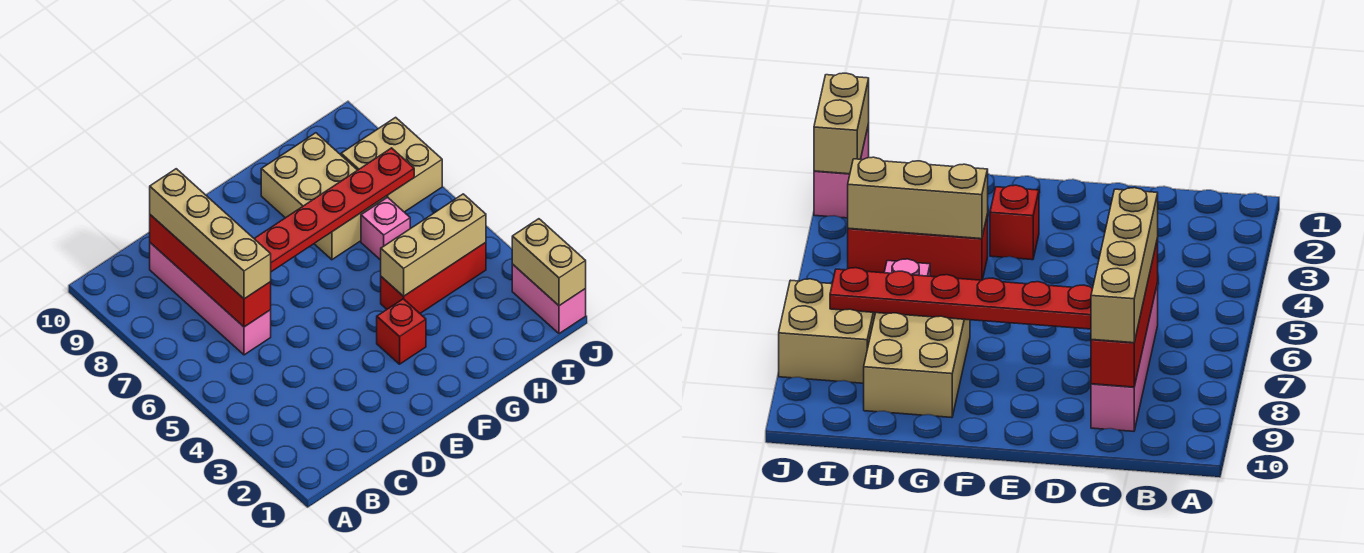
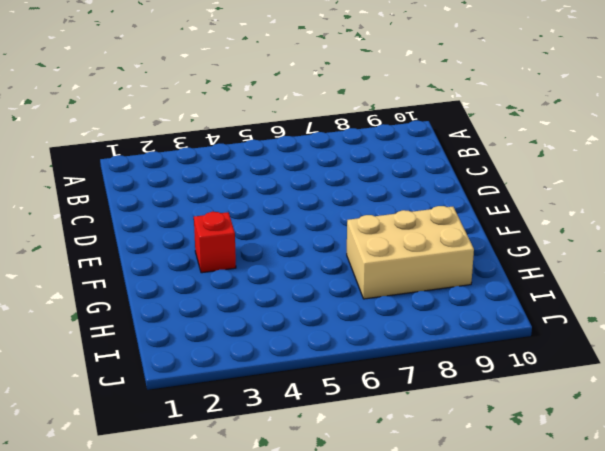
none -> pink 1x4 brick [150,243,271,355]
none -> red 1x3 brick [381,243,486,313]
none -> pink 1x1 brick [361,197,410,260]

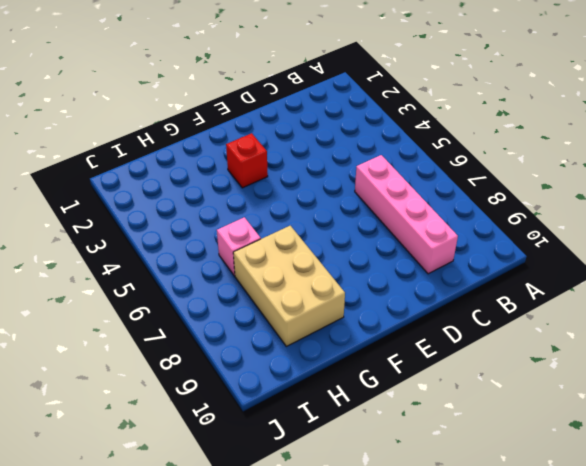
none -> red 1x3 brick [381,243,486,313]
none -> tan 2x2 brick [341,117,442,212]
none -> pink 1x2 brick [512,264,586,334]

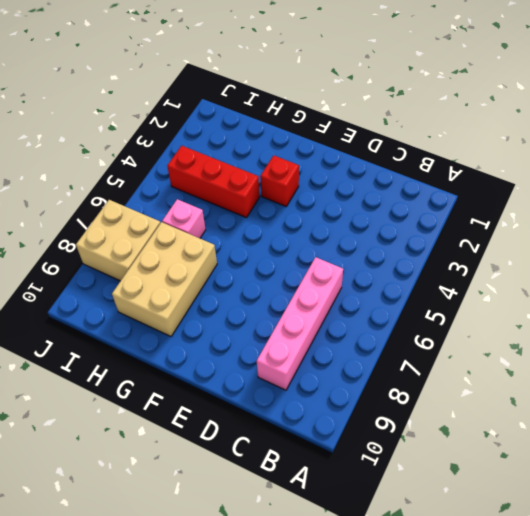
none -> pink 1x2 brick [512,264,586,334]
none -> red 1x4 brick [150,215,271,327]
none -> red 1x6 plate [254,148,414,272]

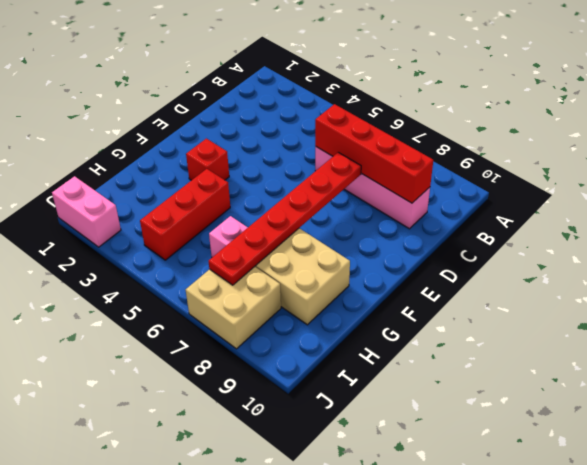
none -> tan 1x3 brick [381,194,486,296]
none -> tan 1x2 brick [512,219,586,306]
none -> tan 1x4 brick [150,169,271,299]

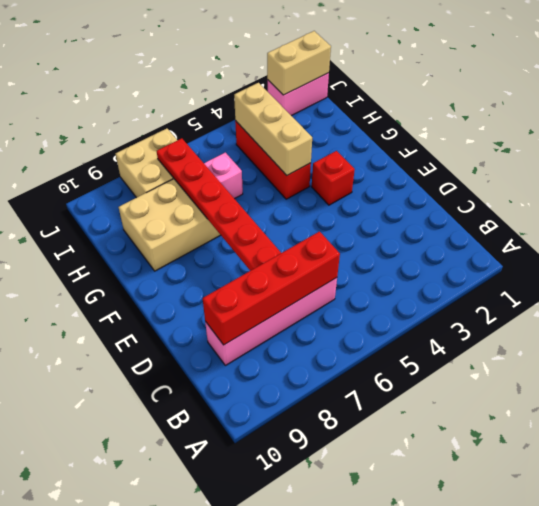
none -> tan 1x4 brick [150,169,271,299]

